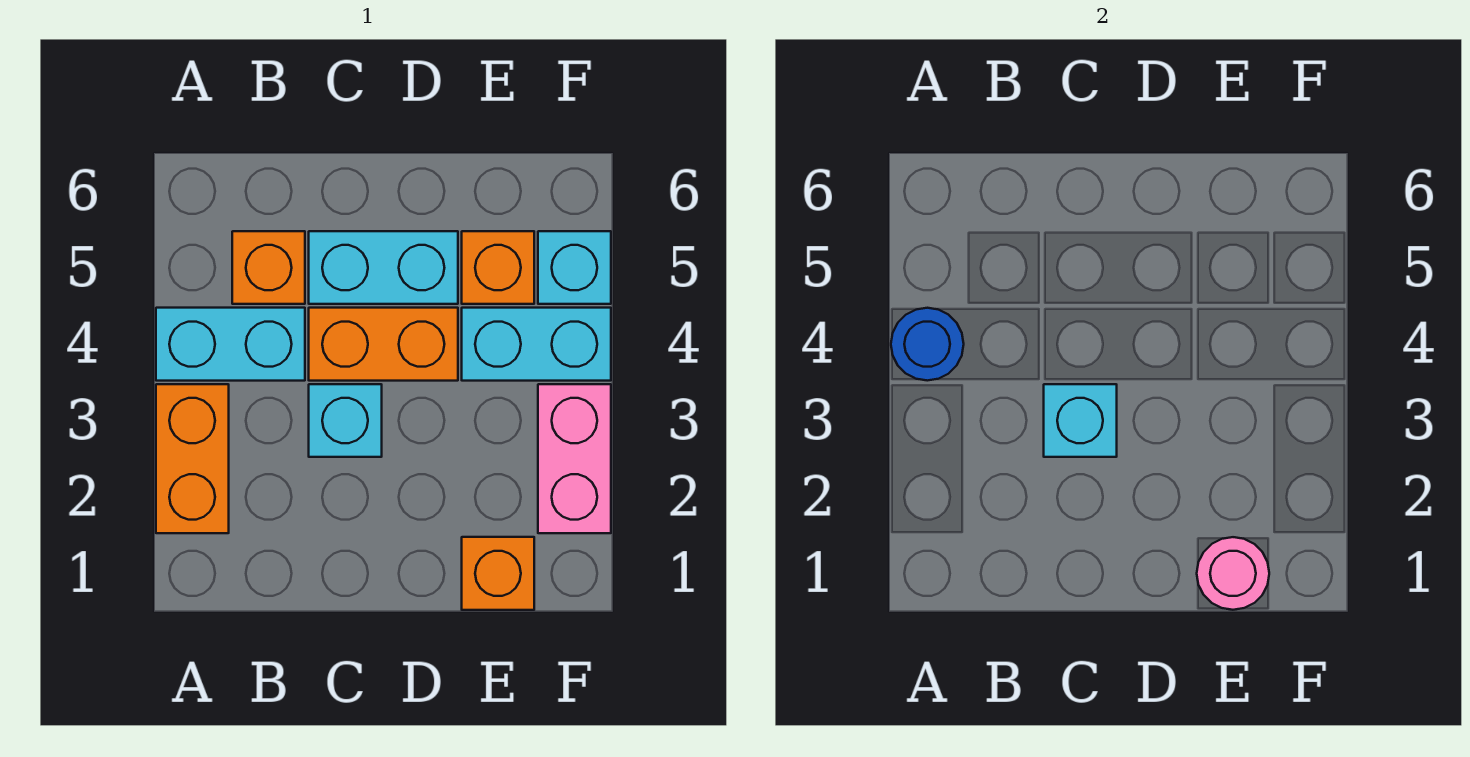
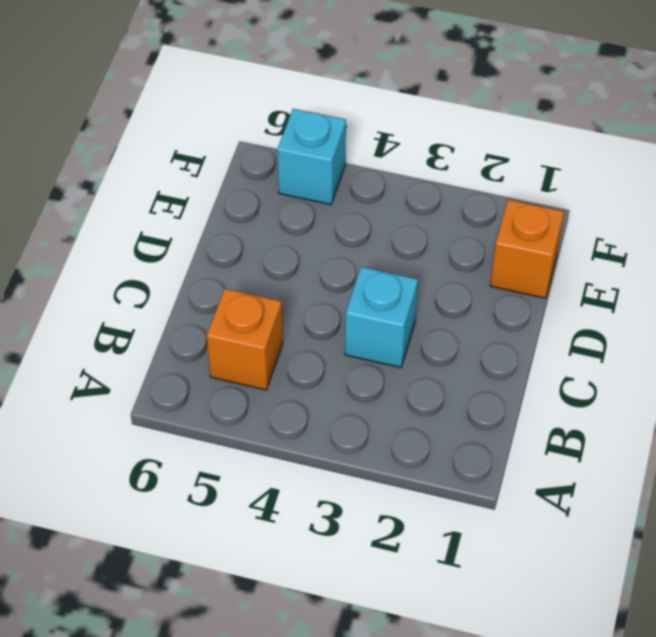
none -> orange 1x2 brick [156,384,229,533]
none -> cyan 1x2 brick [156,308,305,381]
none -> orange 1x2 brick [309,308,458,381]

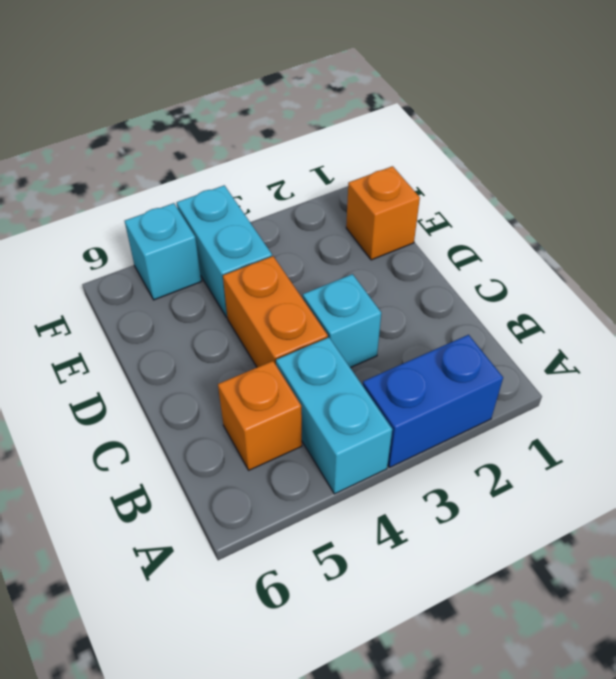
blue 1x2 brick [363,335,503,467] -> orange 1x2 brick [156,384,229,533]
none -> cyan 1x2 brick [309,231,458,304]
none -> orange 1x1 brick [462,231,534,304]
none -> pink 1x2 brick [538,384,611,533]

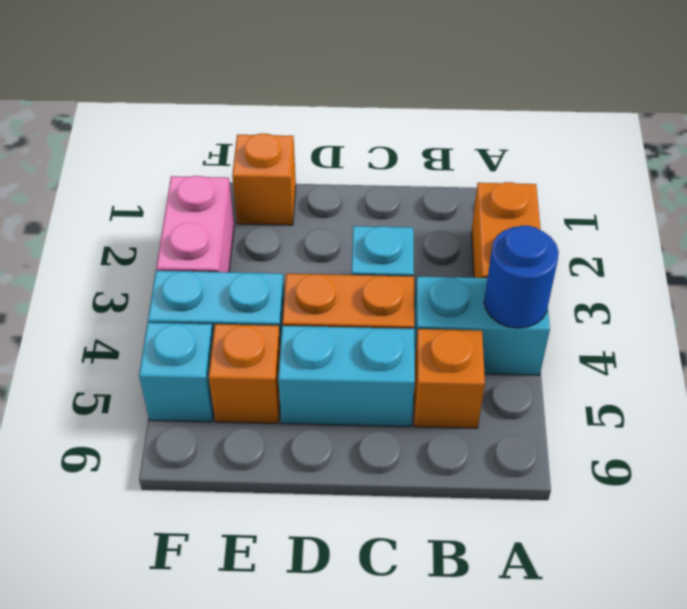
none -> cyan 1x1 brick [1044,384,1117,457]
none -> pink 1x1 round brick [1197,537,1269,610]

